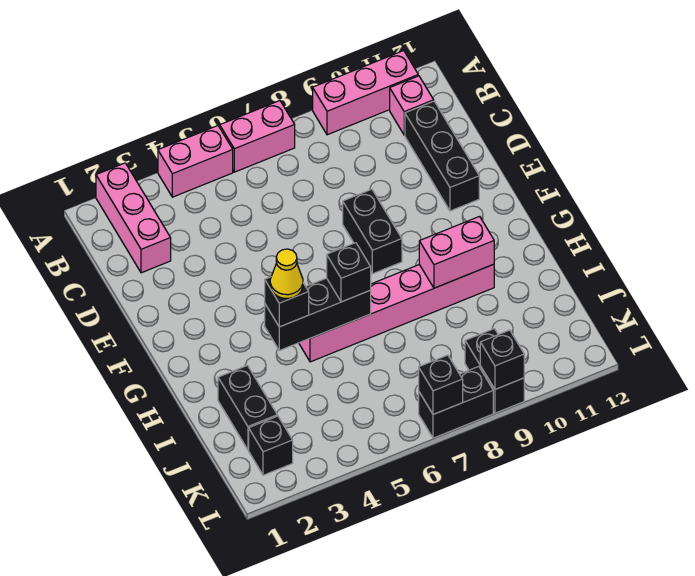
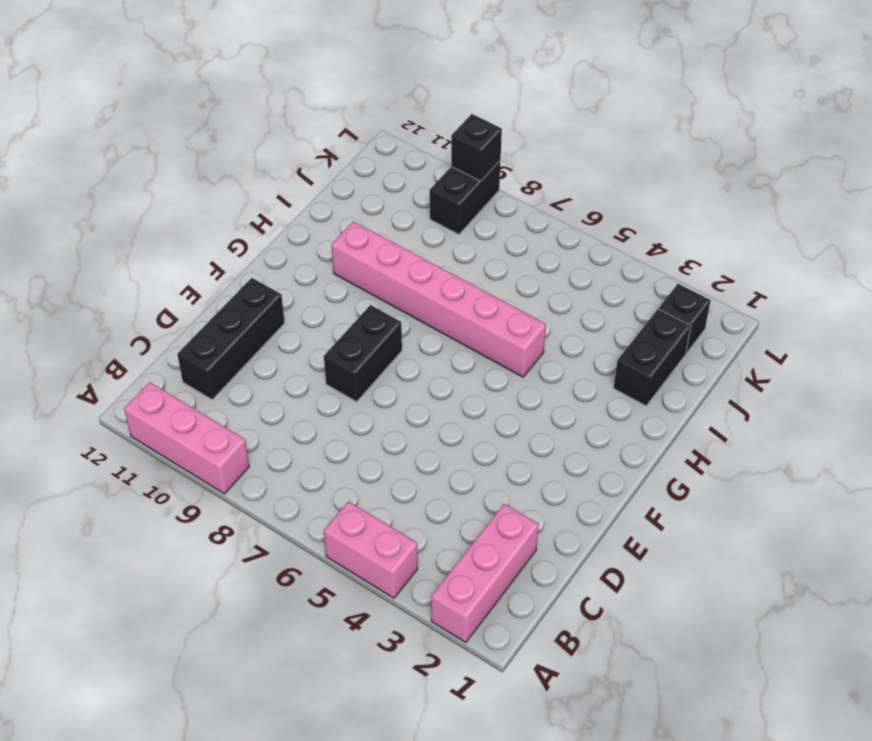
none -> pink 1x2 brick [220,101,295,172]
none -> pink 1x1 brick [390,76,434,135]
none -> black 1x2 brick [419,366,493,438]

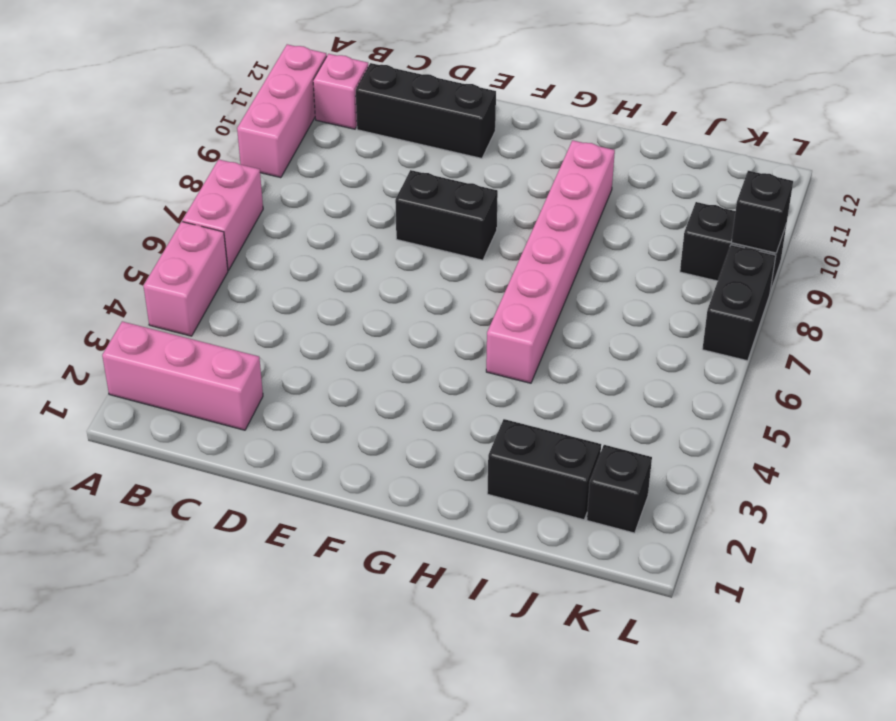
none -> black 1x3 brick [265,278,371,351]
none -> pink 1x2 brick [419,216,494,288]
none -> black 1x1 brick [419,355,463,414]

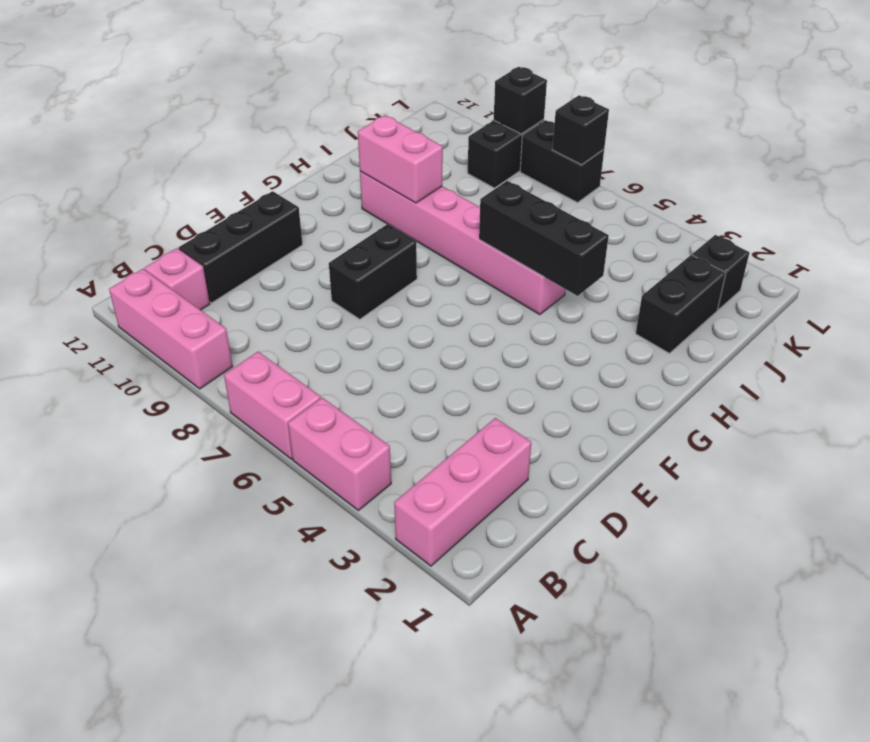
none -> black 1x1 brick [265,277,309,327]
none -> black 1x1 brick [327,243,371,302]
none -> yellow 1x1 cone [270,249,303,298]

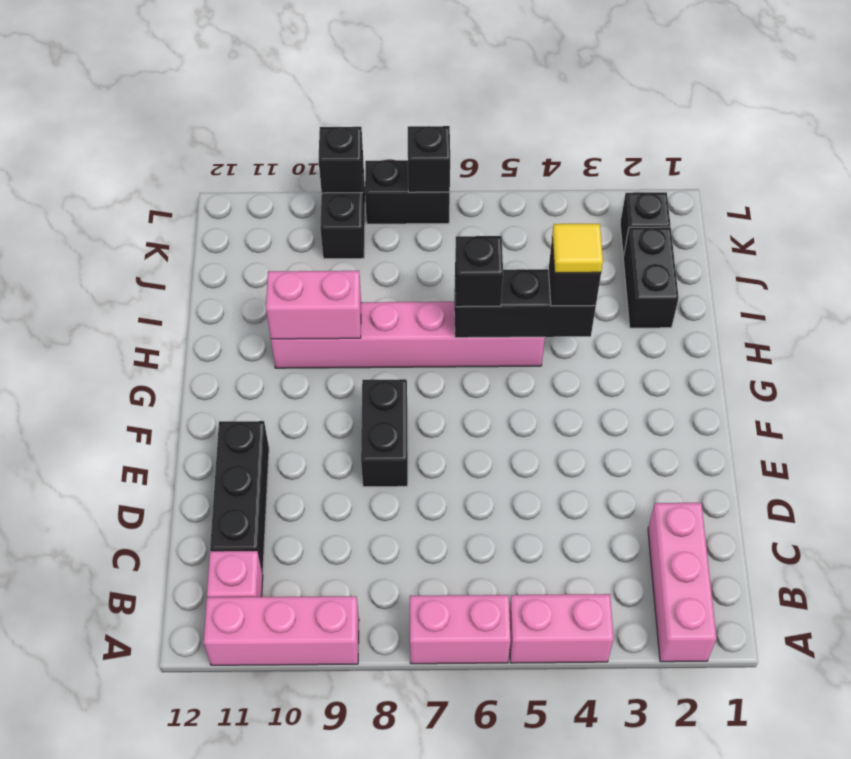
yellow 1x1 tile [552,224,603,273] -> yellow 1x1 cone [270,249,303,298]

